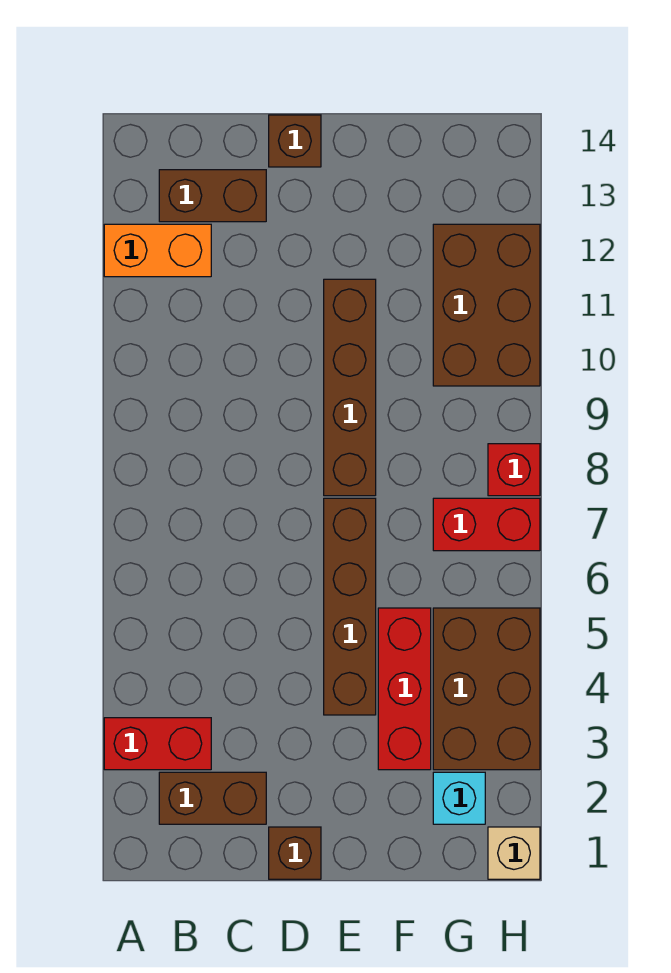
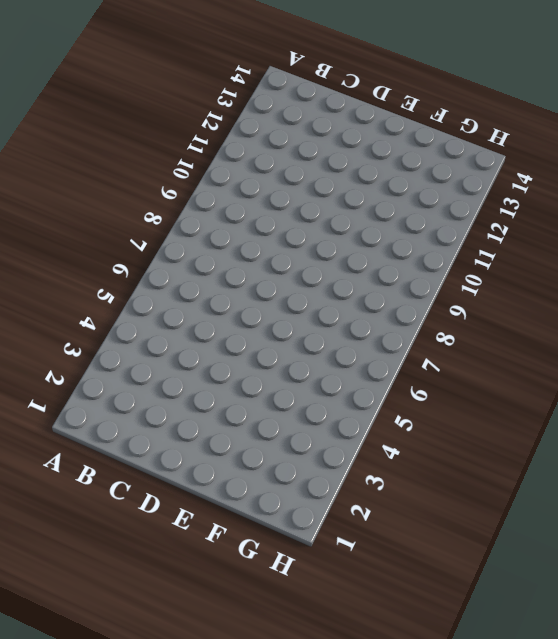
none -> red 1x2 brick [104,718,211,770]
none -> orange 1x2 brick [104,224,211,277]
none -> brown 1x2 brick [159,772,266,824]

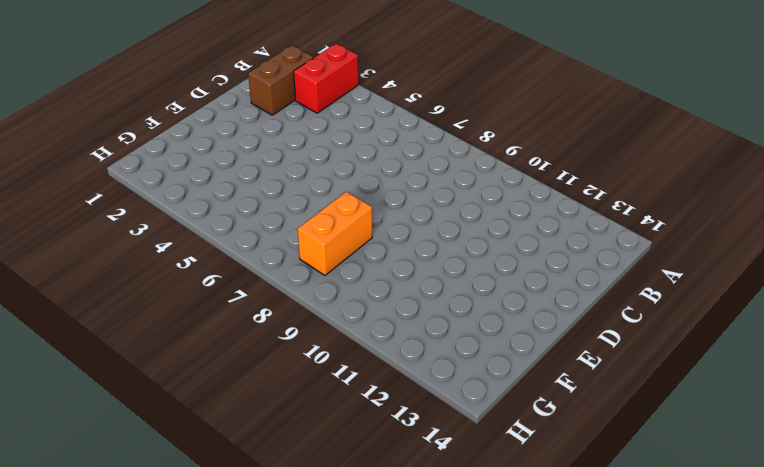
orange 1x2 brick [298,192,372,275] -> orange 1x2 brick moved to [104,224,211,277]
none -> brown 1x2 brick [159,170,266,222]
none -> brown 1x1 brick [269,827,321,879]
none -> brown 1x1 brick [269,115,321,167]

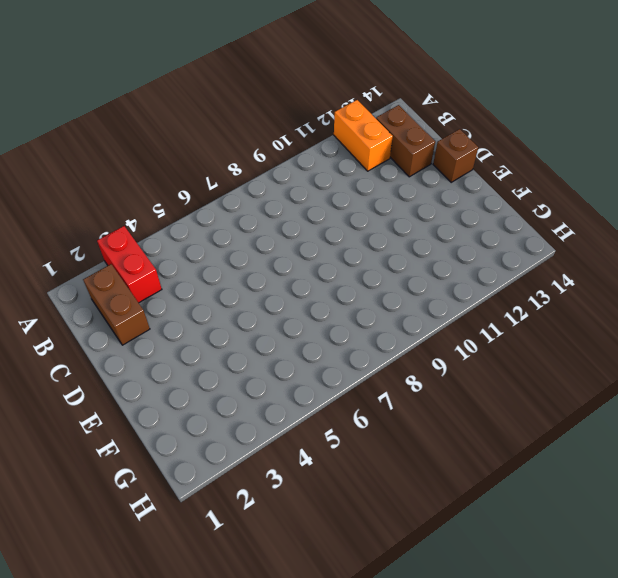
none -> brown 1x1 brick [269,827,321,879]
none -> brown 1x4 brick [324,498,376,715]
none -> brown 1x4 brick [324,279,376,496]

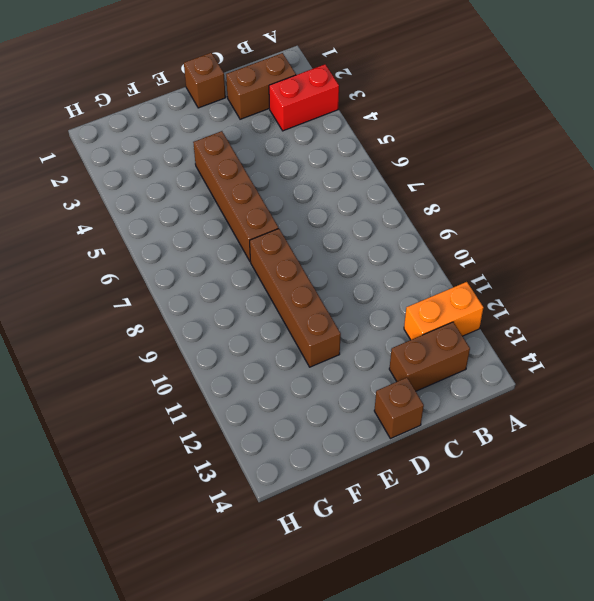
none -> red 1x3 brick [378,608,431,770]
none -> cyan 1x1 brick [433,772,485,824]
none -> brown 2x3 brick [433,608,540,770]

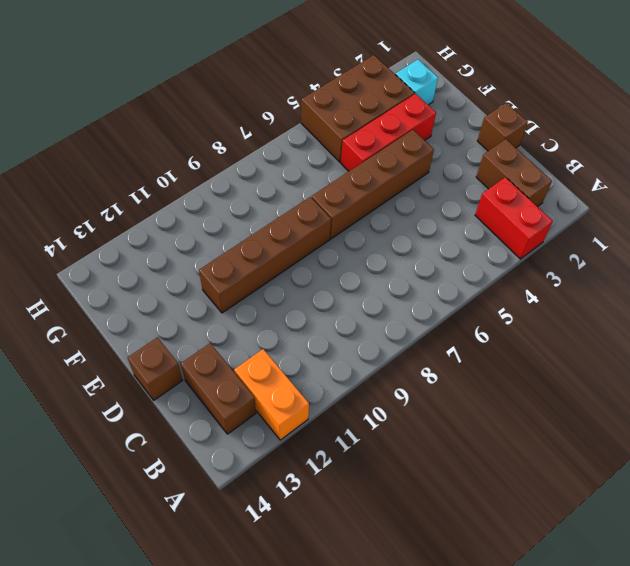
none -> red 1x2 brick [433,498,540,551]
none -> brown 2x3 brick [433,224,540,386]
none -> tan 1x1 brick [488,827,540,879]

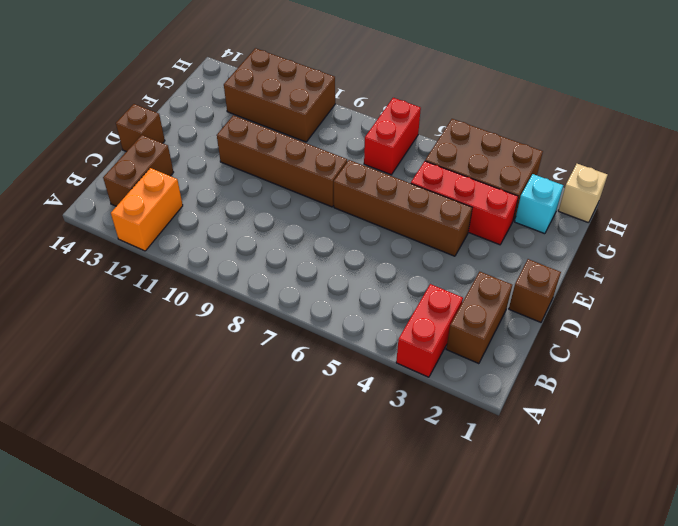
none -> red 1x1 brick [488,444,540,496]

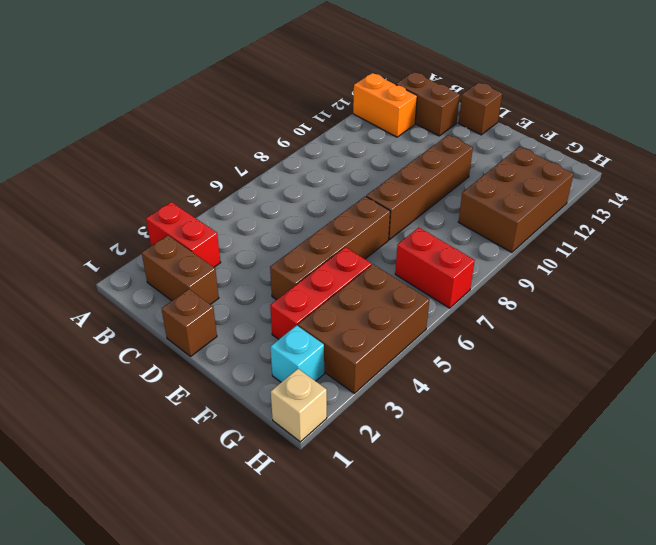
none -> red 1x1 brick [488,444,540,496]

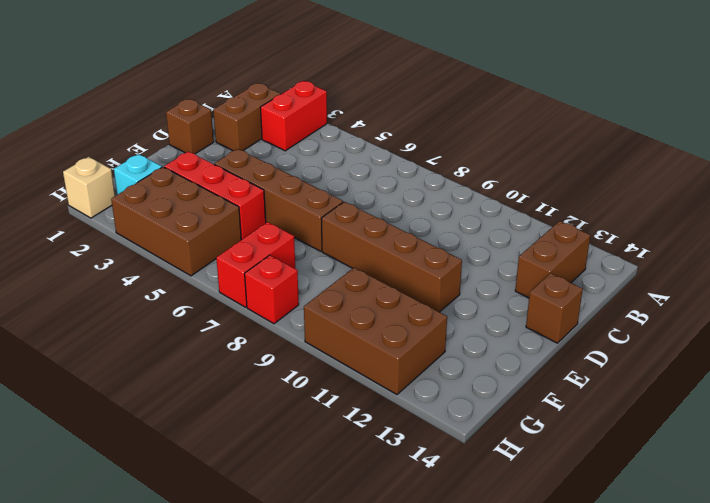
none -> orange 1x2 brick [104,224,211,277]

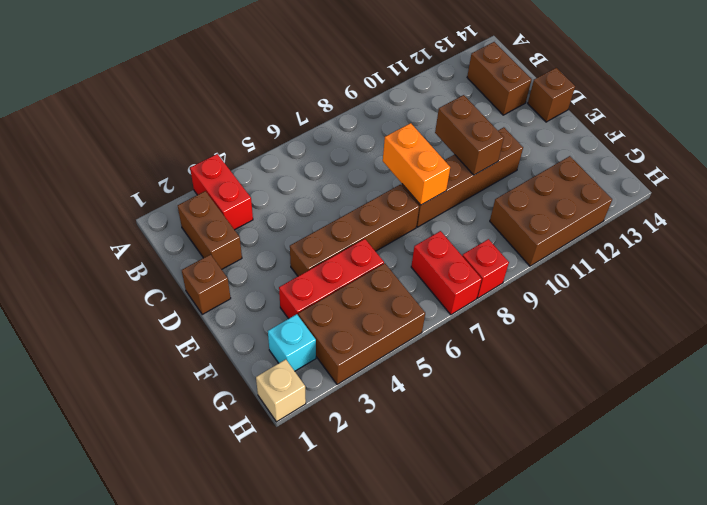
orange 1x2 brick [383,123,450,205] -> orange 1x2 brick moved to [104,224,211,277]
brown 1x2 brick [435,95,504,175] -> none

